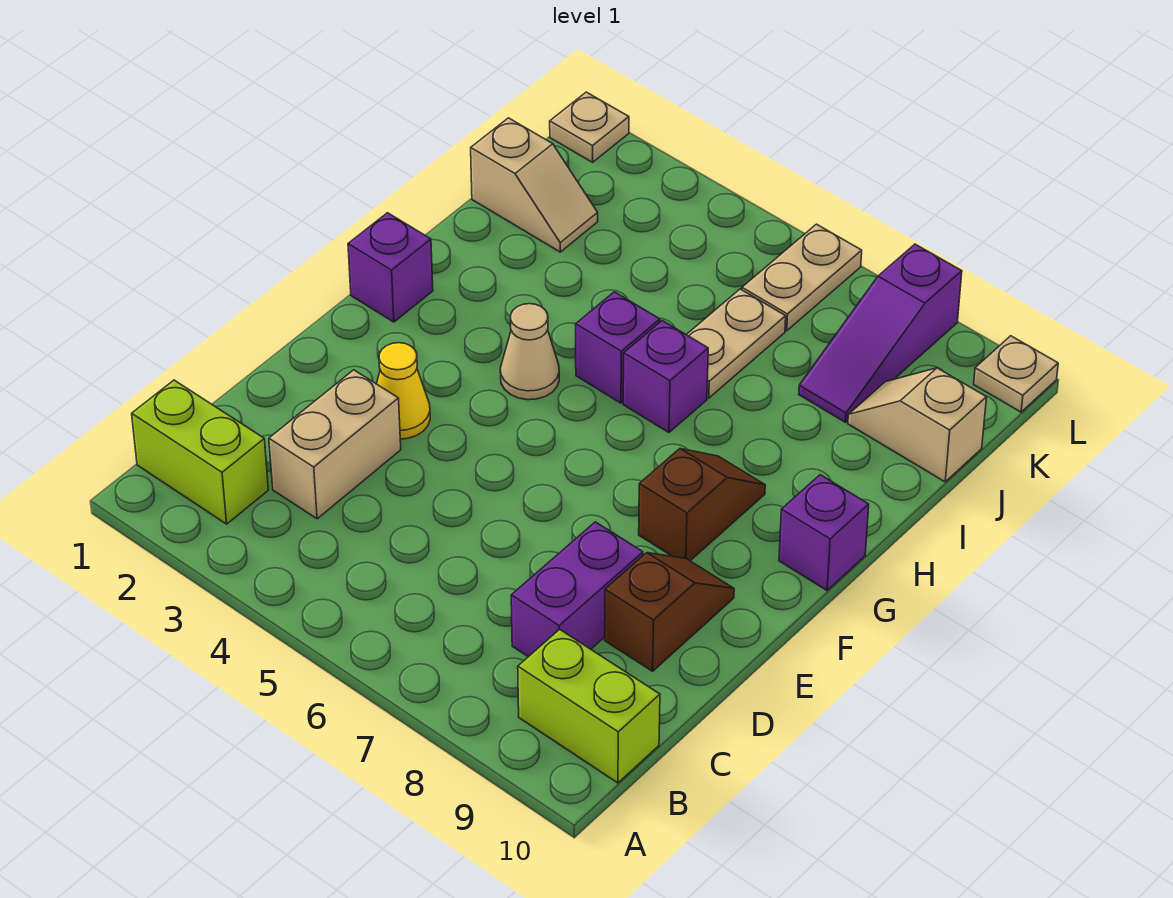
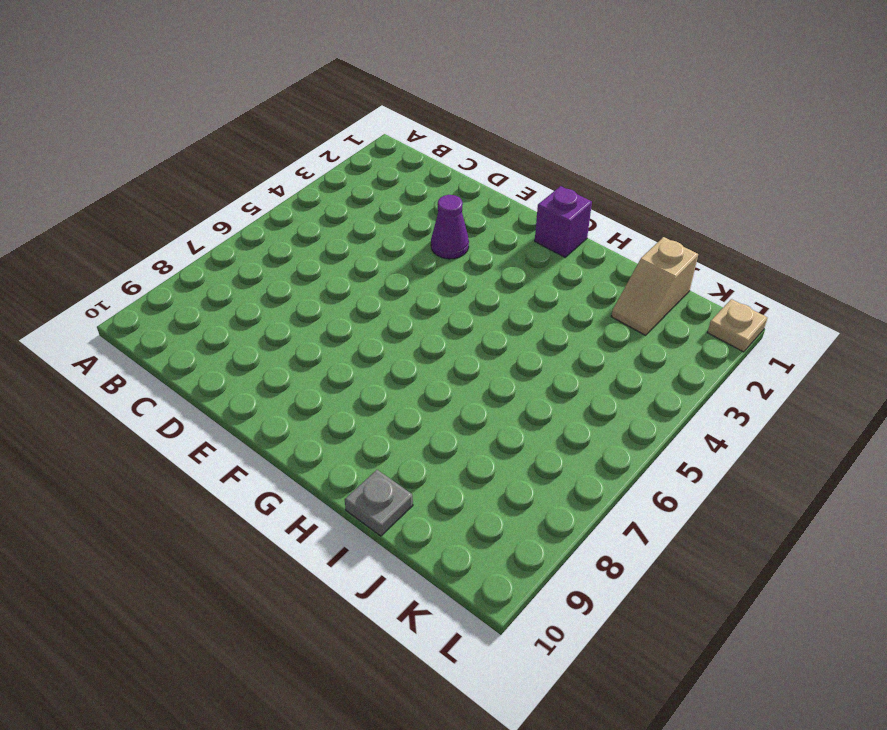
purple 1x1 cone [431,195,469,259] -> yellow 1x1 cone [377,343,430,439]
grey 1x1 plate [345,470,413,536] -> none
none -> lime 1x2 brick [132,380,268,524]
none -> lime 1x2 brick [518,629,660,783]
none -> tan 1x2 brick [269,370,401,519]

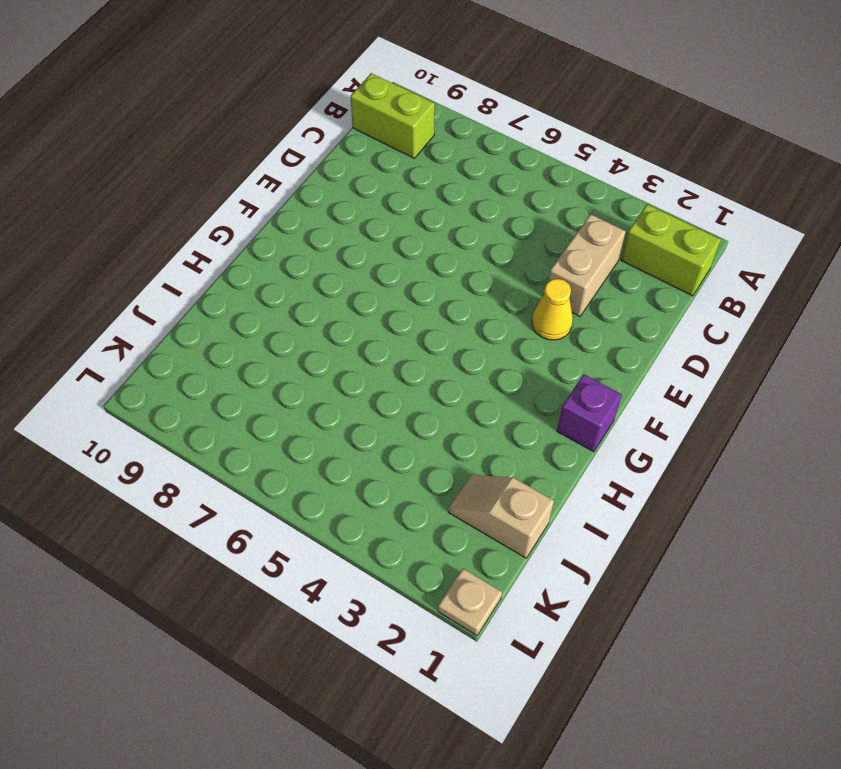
none -> purple 1x2 brick [511,522,643,657]
none -> brown 1x2 slope [605,553,734,671]
none -> brown 1x2 slope [639,449,765,561]

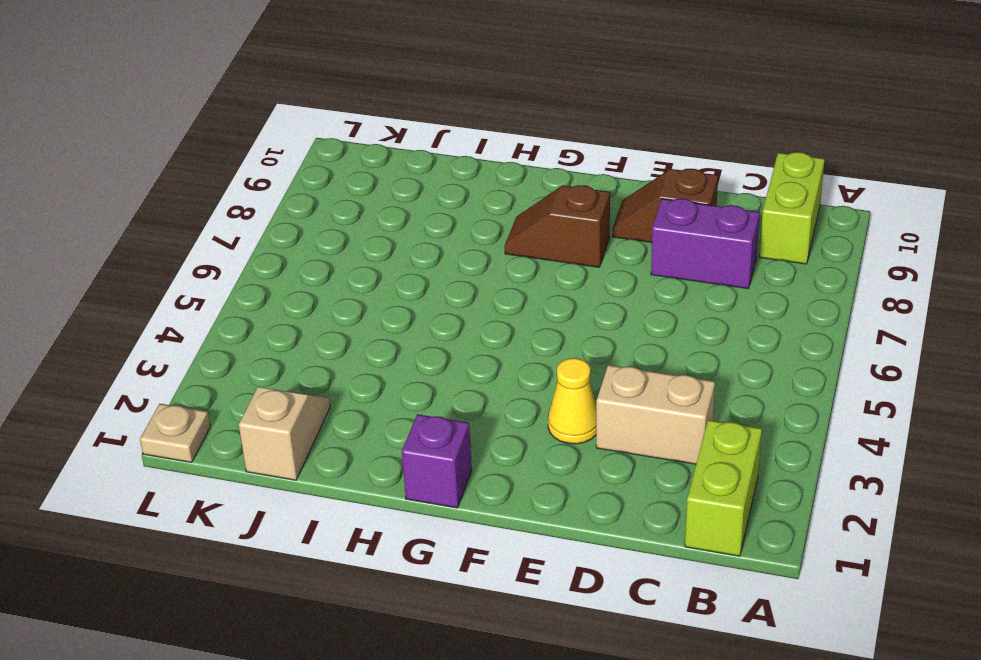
none -> tan 1x1 cone [500,304,559,400]
none -> purple 1x1 brick [779,475,869,590]
none -> purple 1x1 brick [576,292,660,403]

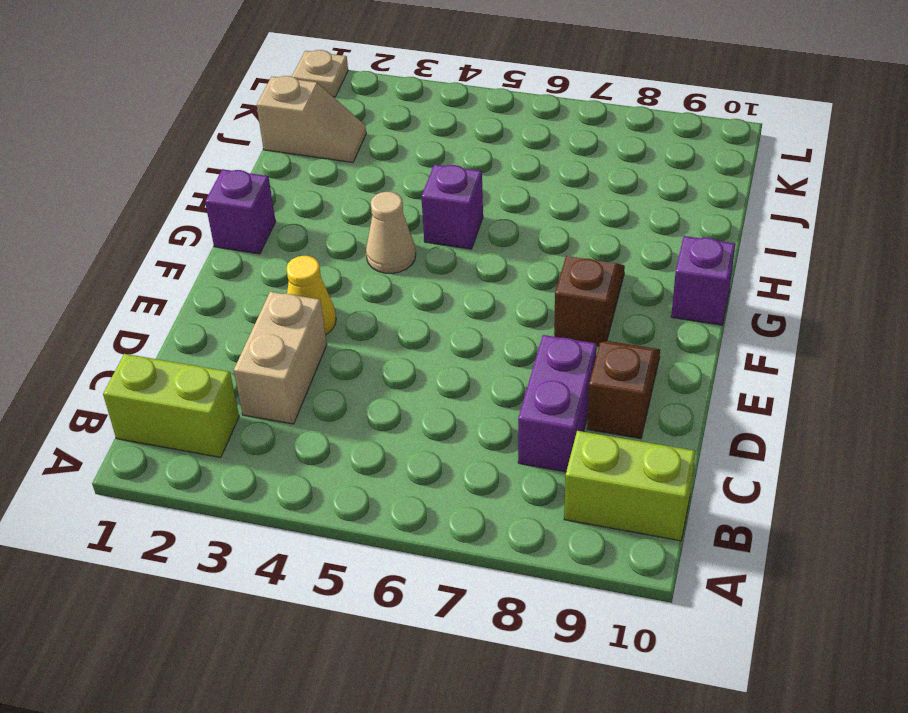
none -> purple 1x1 brick [623,321,708,432]
none -> tan 1x2 plate [686,289,786,398]
none -> purple 1x3 slope [799,244,962,422]

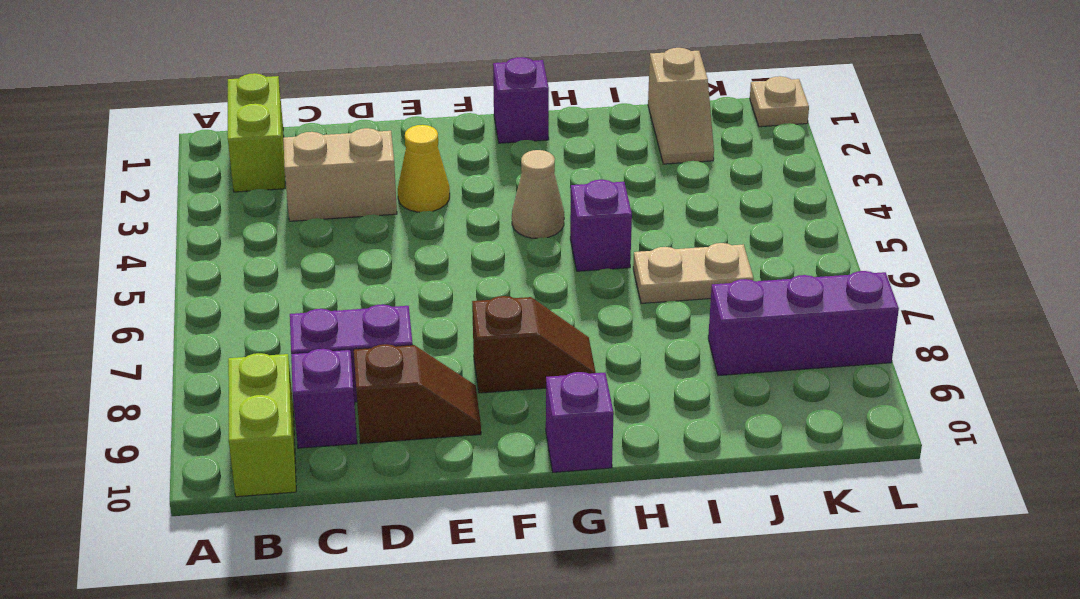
purple 1x1 brick [291,349,357,448] -> purple 1x1 brick moved to [623,321,708,432]
purple 1x3 brick [708,271,899,376] -> purple 1x3 slope [799,244,962,422]
none -> tan 1x2 slope [848,368,987,482]
none -> tan 1x2 plate [742,224,862,331]
none -> tan 1x1 plate [974,336,1058,412]

